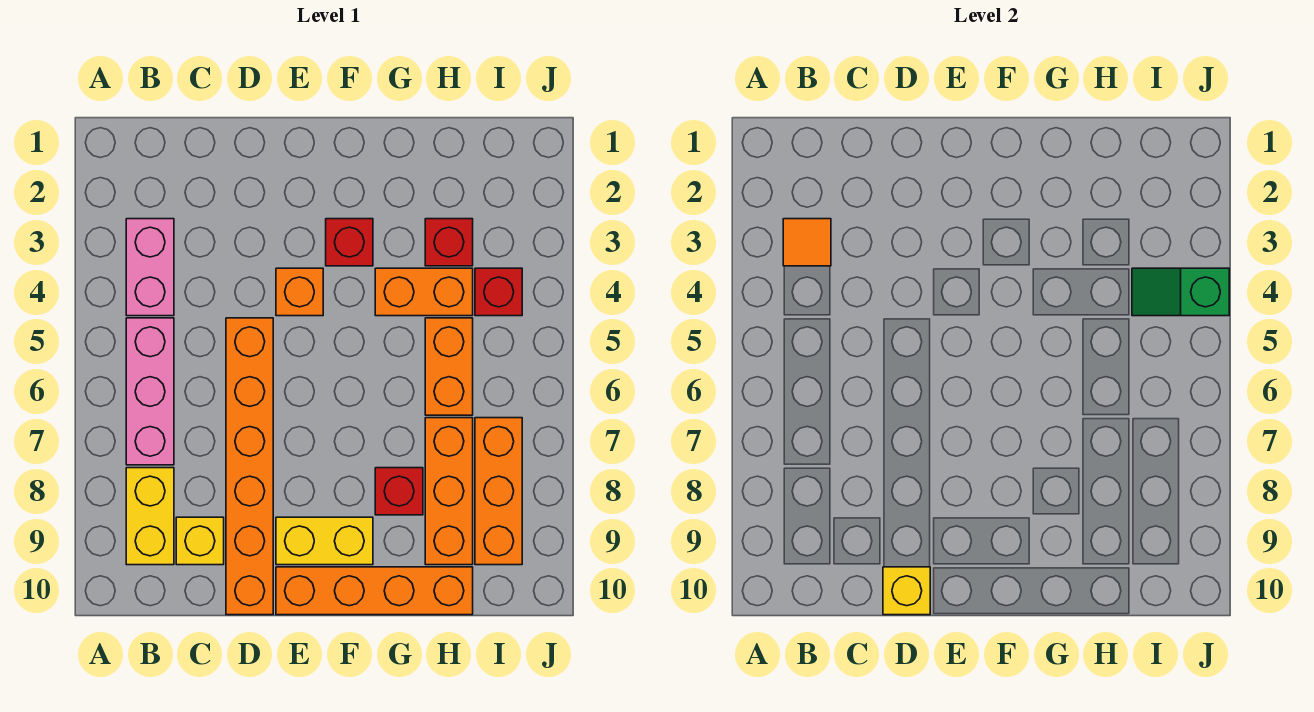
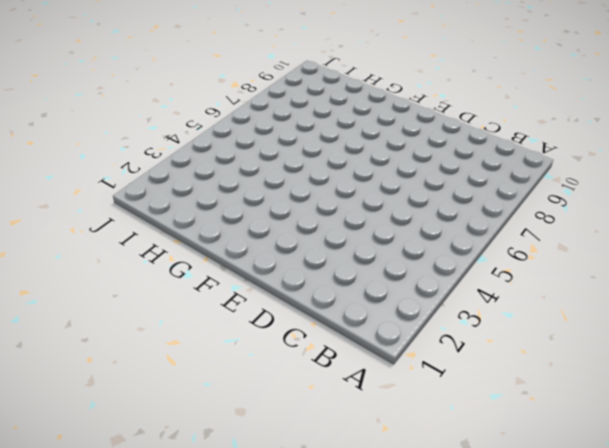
none -> pink 1x2 brick [126,219,174,316]
none -> pink 1x3 brick [126,318,174,465]
none -> yellow 1x2 brick [126,468,174,565]

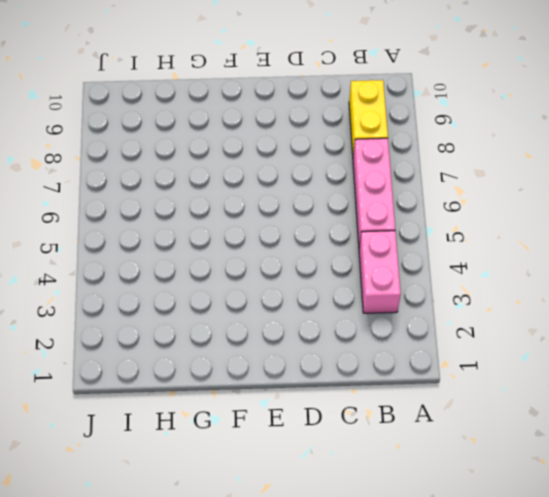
none -> yellow 1x1 brick [176,517,224,565]
none -> orange 1x6 brick [226,318,273,615]
none -> orange 1x1 brick [276,268,323,316]

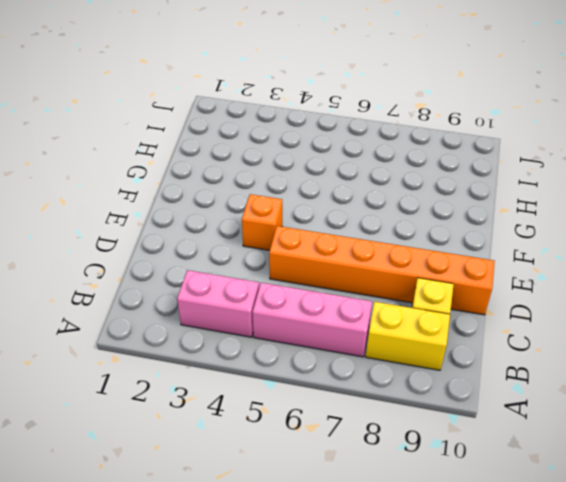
none -> yellow 1x2 brick [276,517,373,565]
none -> orange 1x4 brick [276,567,473,615]
none -> red 1x1 brick [326,219,373,266]

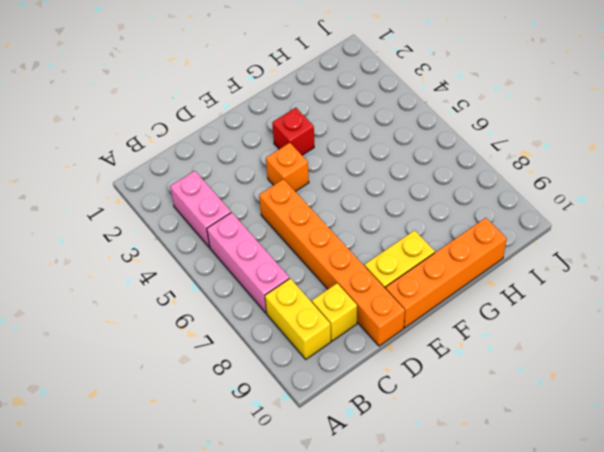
none -> orange 1x2 brick [375,268,473,316]
none -> red 1x1 brick [375,468,423,515]
none -> red 1x1 brick [425,219,473,266]

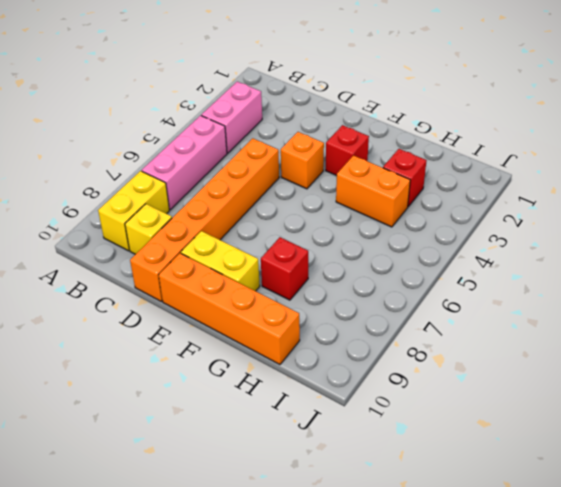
none -> orange 1x2 brick [425,318,473,415]
none -> orange 1x3 brick [425,418,473,565]
none -> red 1x1 brick [475,268,522,316]

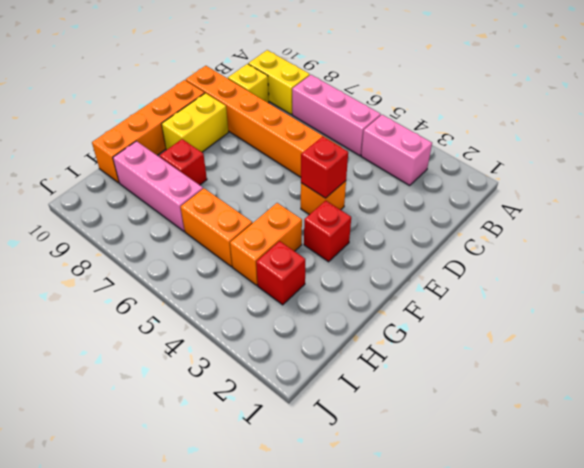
red 1x1 brick [301,136,348,198] -> red 1x1 brick moved to [475,268,522,316]
pink 1x3 brick [113,141,203,231] -> orange 1x3 brick [425,418,473,565]
none -> orange 1x3 brick [475,418,522,565]
none -> orange 1x1 tile [783,219,831,266]
none -> yellow 1x1 brick [883,567,930,615]

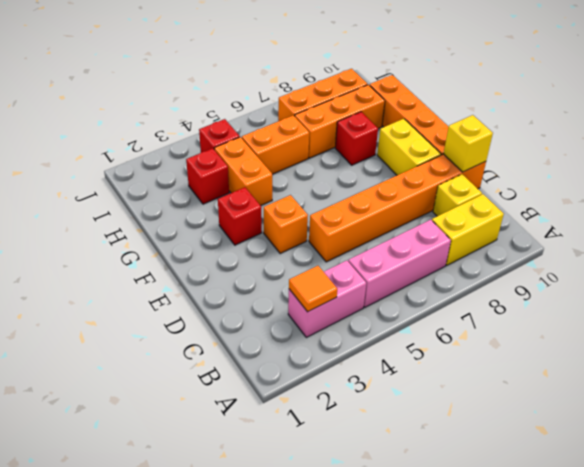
none -> green 1x2 slope [1132,268,1229,316]

